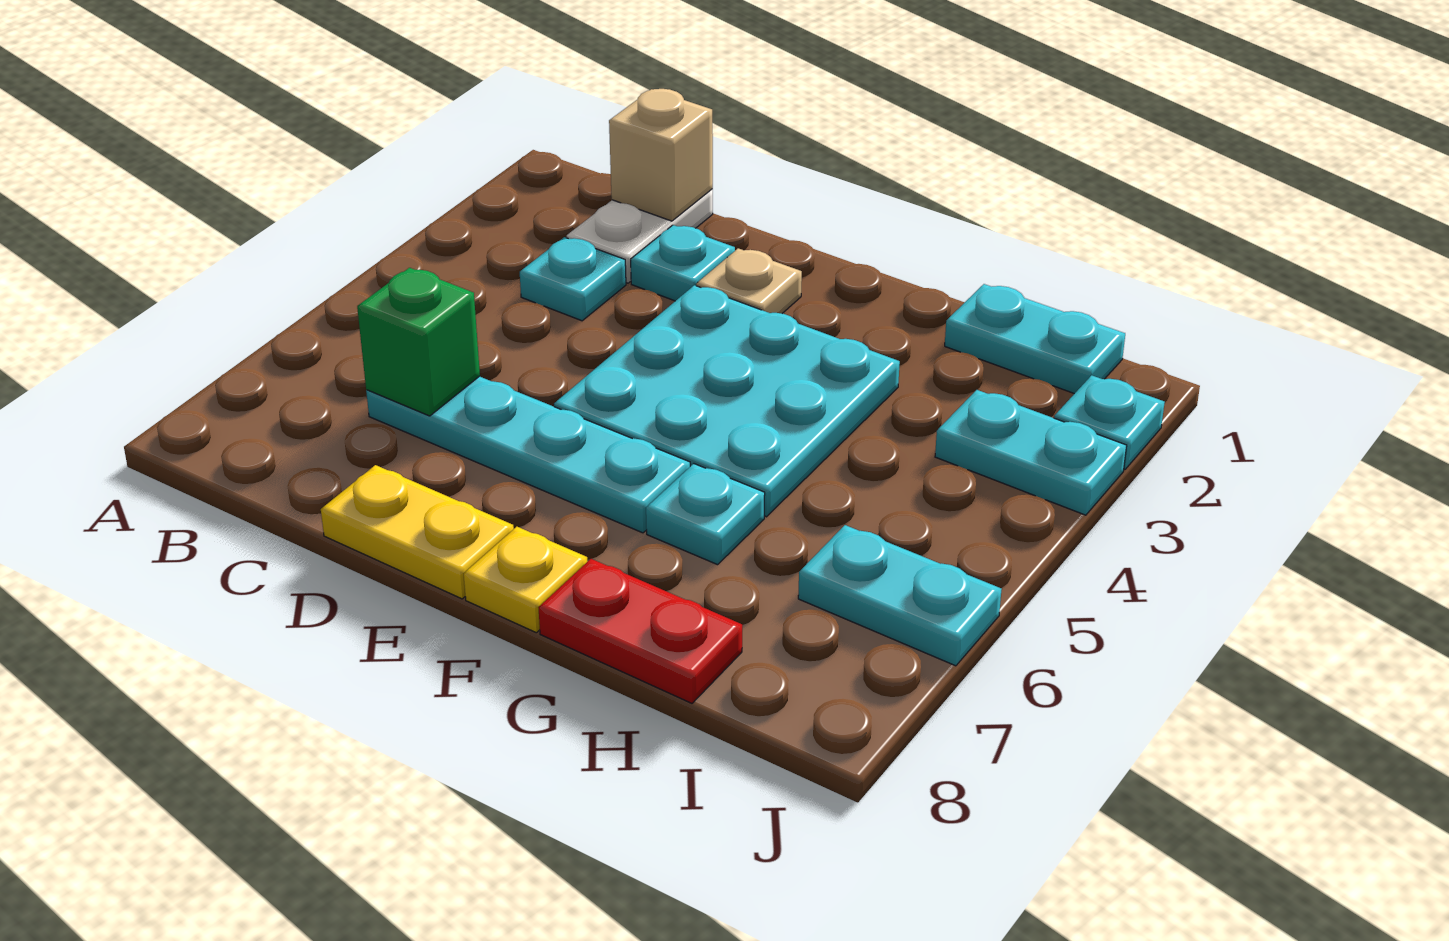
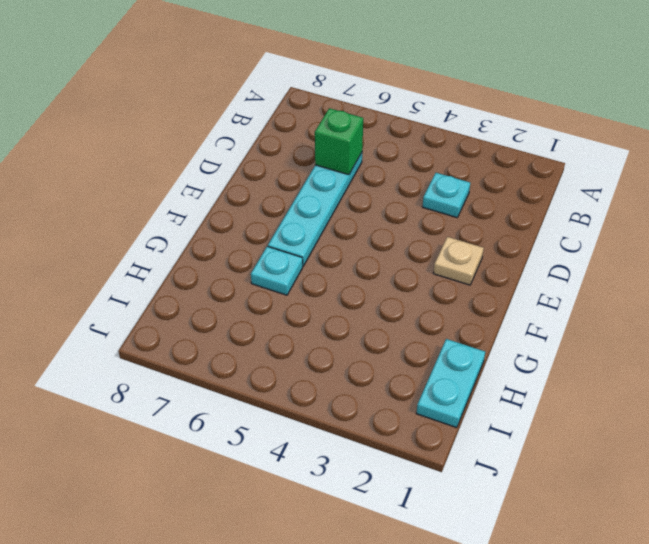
none -> white 1x2 plate [567,189,713,283]
none -> cyan 1x1 plate [631,225,735,301]
none -> yellow 1x2 plate [321,465,514,599]

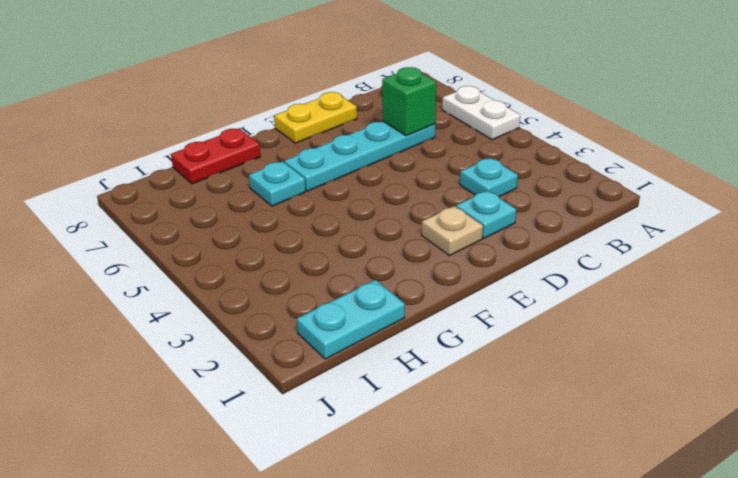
white 1x2 plate [442,86,520,140] -> white 1x2 plate moved to [567,189,713,283]
none -> cyan 3x3 plate [554,285,900,517]
none -> yellow 1x1 plate [464,527,588,633]
none -> cyan 1x2 plate [935,390,1127,515]

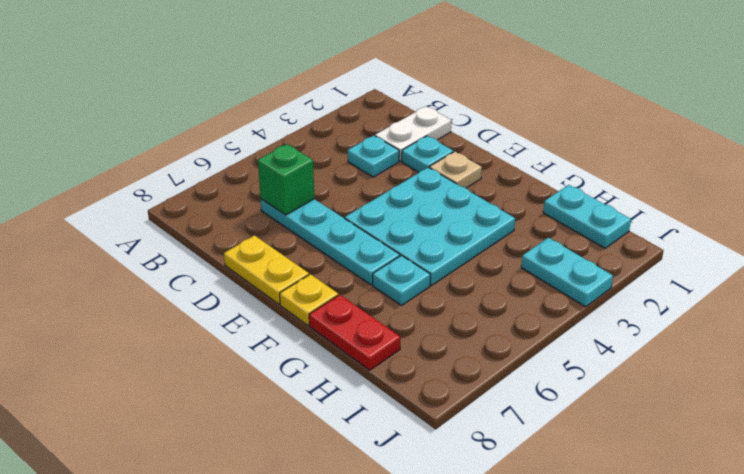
none -> cyan 1x2 plate [798,525,1002,666]
none -> cyan 1x1 plate [1054,375,1165,469]
none -> tan 1x1 brick [609,89,713,221]

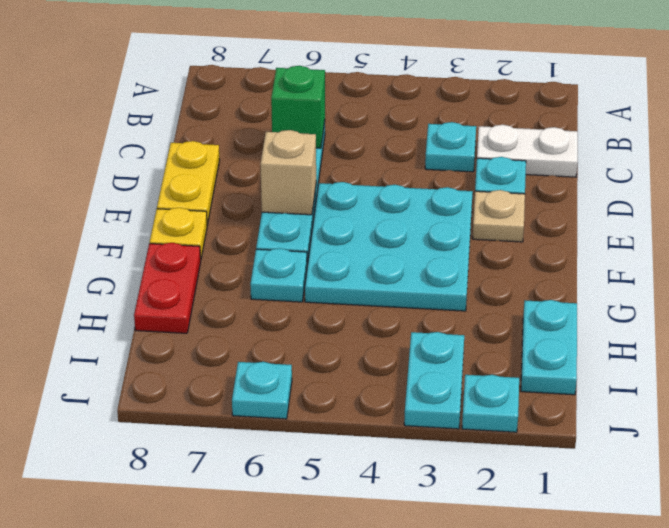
tan 1x1 brick [260,130,316,215] -> tan 1x1 brick moved to [609,89,713,221]
cyan 1x1 plate [232,362,292,419] -> cyan 1x2 plate [798,525,1002,666]

